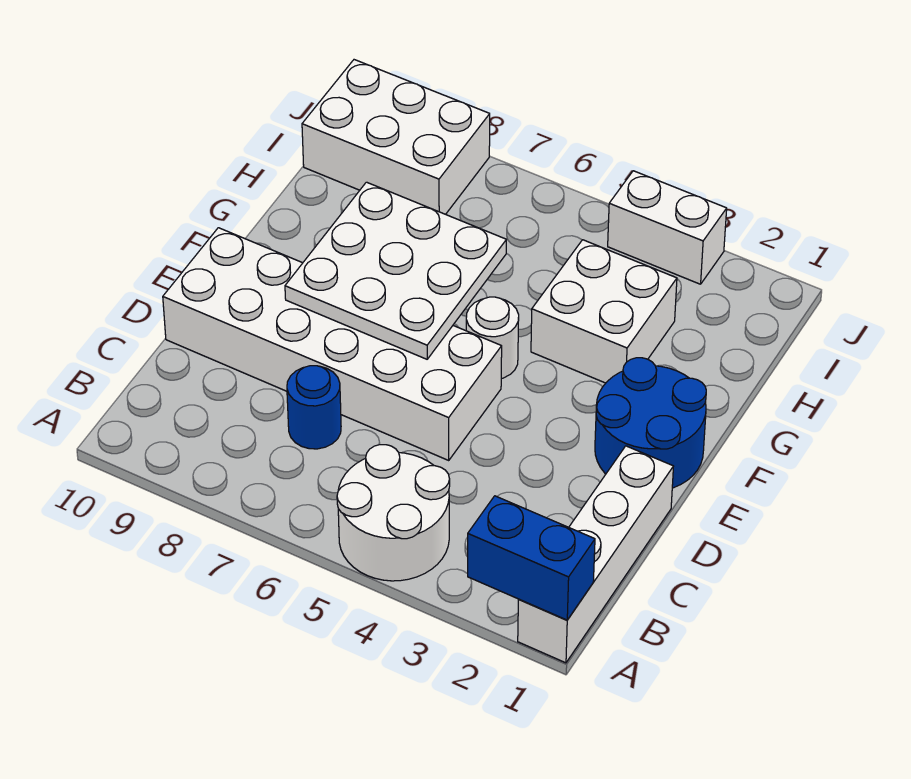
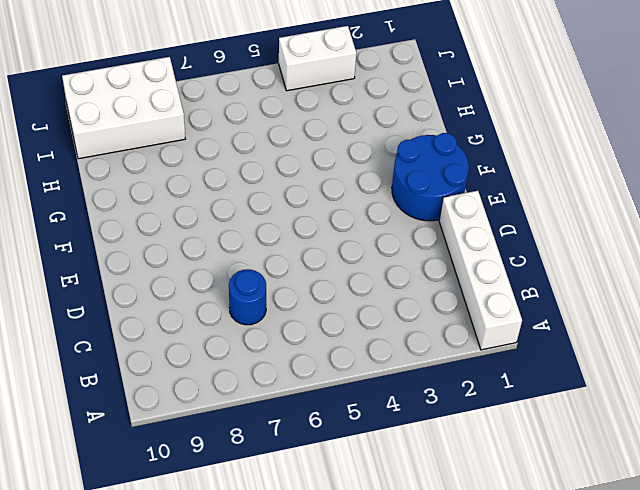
none -> white 2x2 round brick [337,445,450,581]
none -> white 2x6 brick [163,228,502,460]

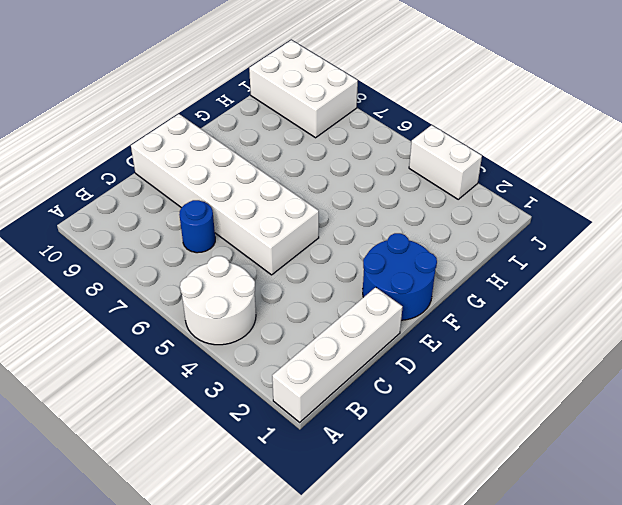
none -> white 1x1 round brick [466,297,519,379]
none -> white 2x2 brick [531,240,677,383]

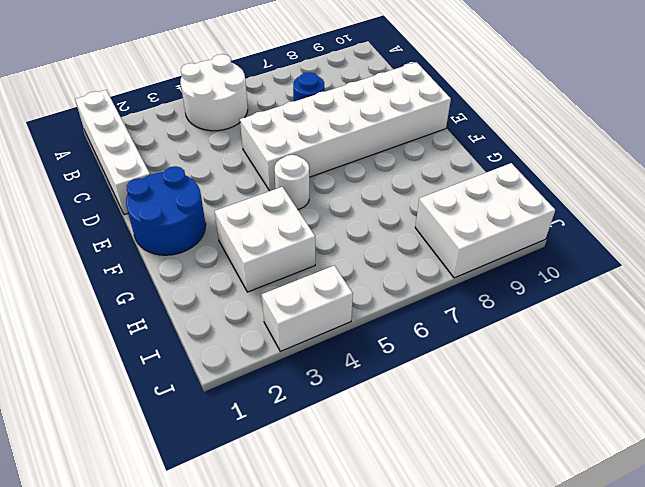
none -> blue 1x2 brick [468,496,595,620]
none -> white 3x3 plate [285,182,506,359]

